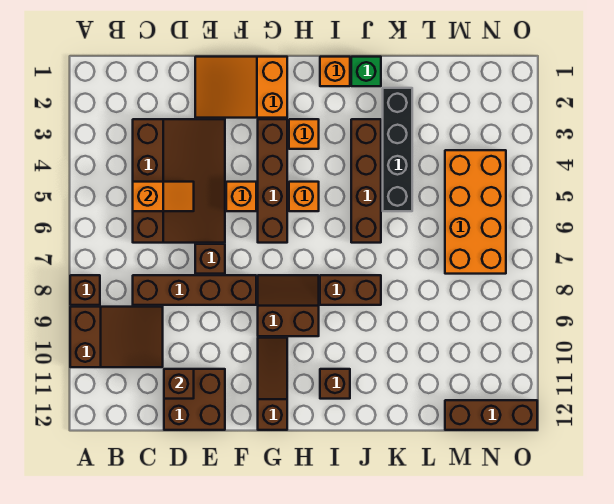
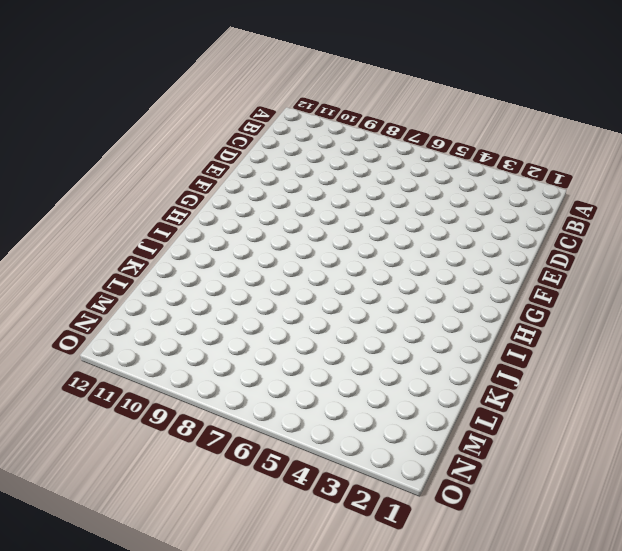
none -> brown 1x1 brick [70,275,100,305]
none -> brown 2x3 slope [70,307,163,367]
none -> brown 3x4 slope [133,119,225,243]

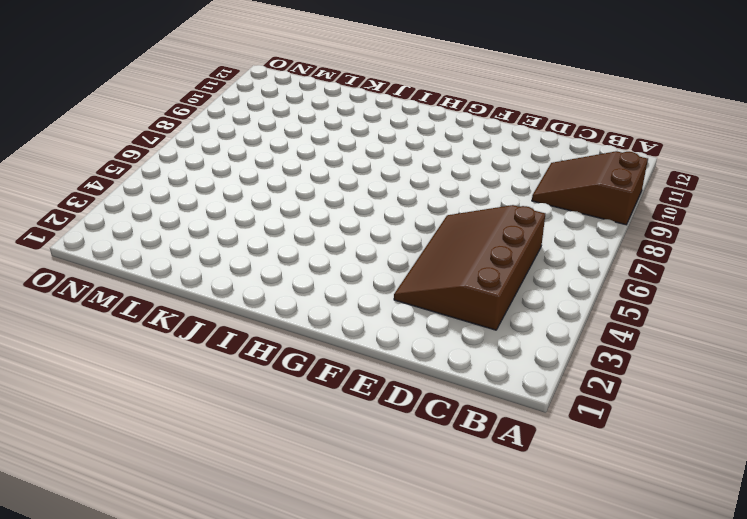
none -> brown 1x1 brick [70,275,100,305]
none -> brown 1x4 brick [133,275,256,305]
none -> brown 2x2 brick [164,369,225,430]

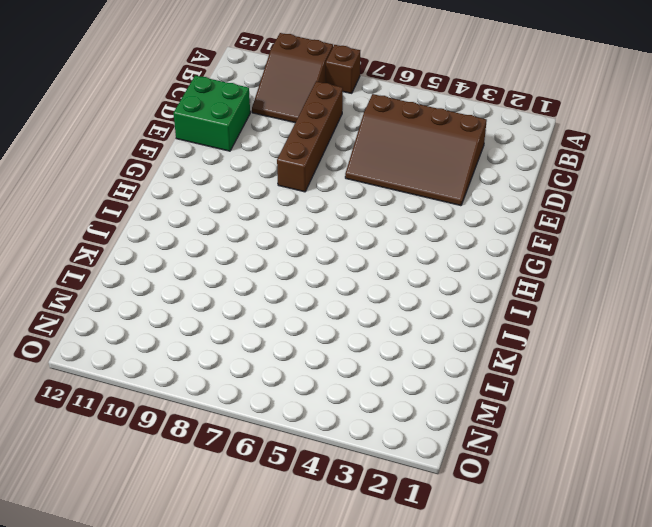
green 2x2 brick [174,75,250,151] -> brown 2x2 brick [164,369,225,430]
none -> orange 2x3 slope [195,57,287,118]
none -> brown 1x1 brick [195,244,225,274]
none -> orange 1x1 brick [226,182,256,211]

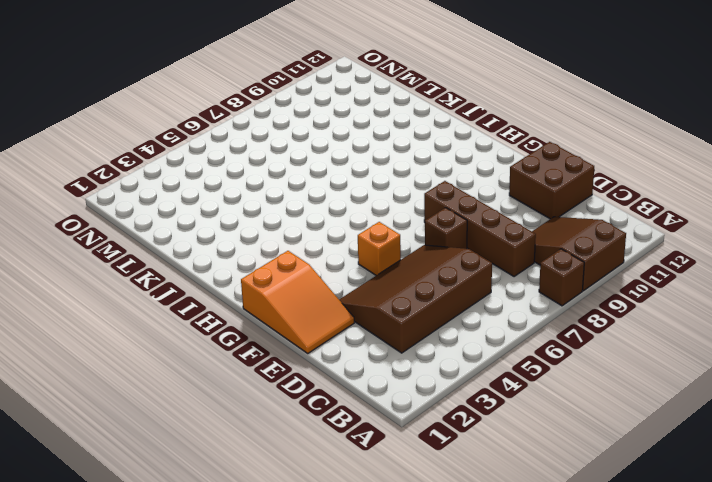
none -> brown 1x4 brick [258,119,287,243]
none -> brown 2x2 slope [258,275,319,336]
none -> brown 1x3 slope [258,338,287,430]

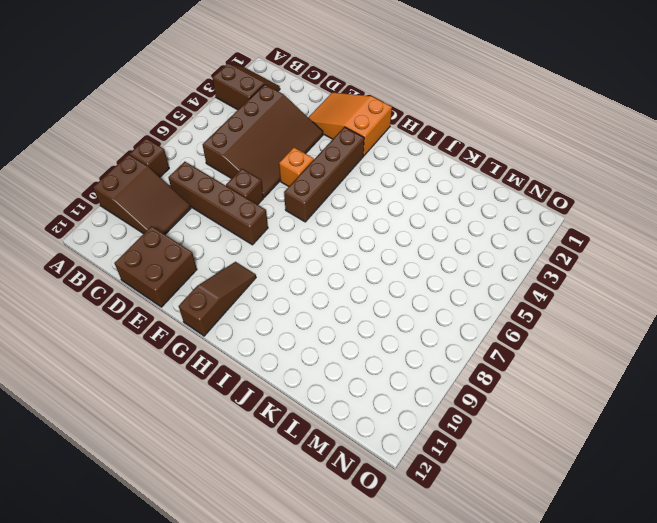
brown 2x2 slope [213,64,280,110] -> brown 2x2 slope moved to [258,275,319,336]
none -> orange 1x1 brick [289,119,319,149]
none -> orange 1x1 brick [289,182,319,211]
none -> orange 1x1 brick [320,57,350,86]

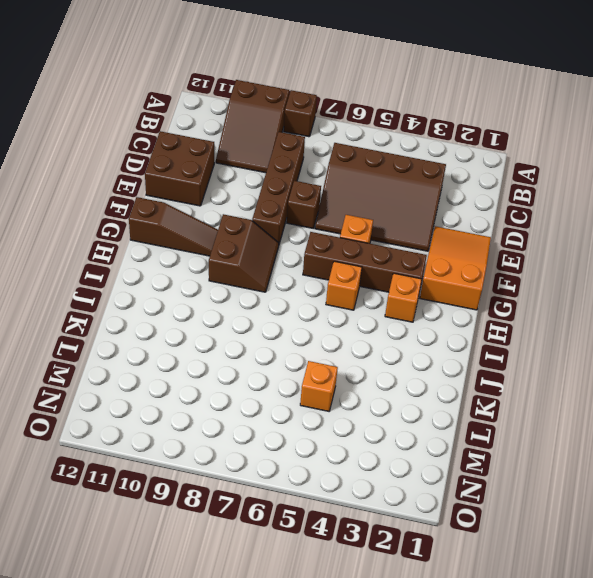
orange 1x1 brick [300,361,338,411] -> orange 1x1 brick moved to [320,57,350,86]
none -> brown 1x2 brick [320,275,381,305]
none -> brown 1x1 brick [320,369,350,399]
none -> green 1x1 brick [351,57,381,86]

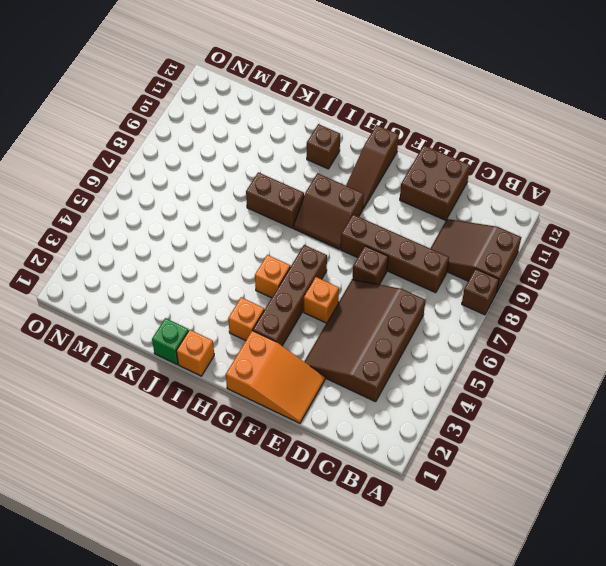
none -> brown 1x4 brick [351,119,381,243]
none -> black 1x4 brick [383,88,412,211]
none -> orange 2x4 brick [445,150,506,274]

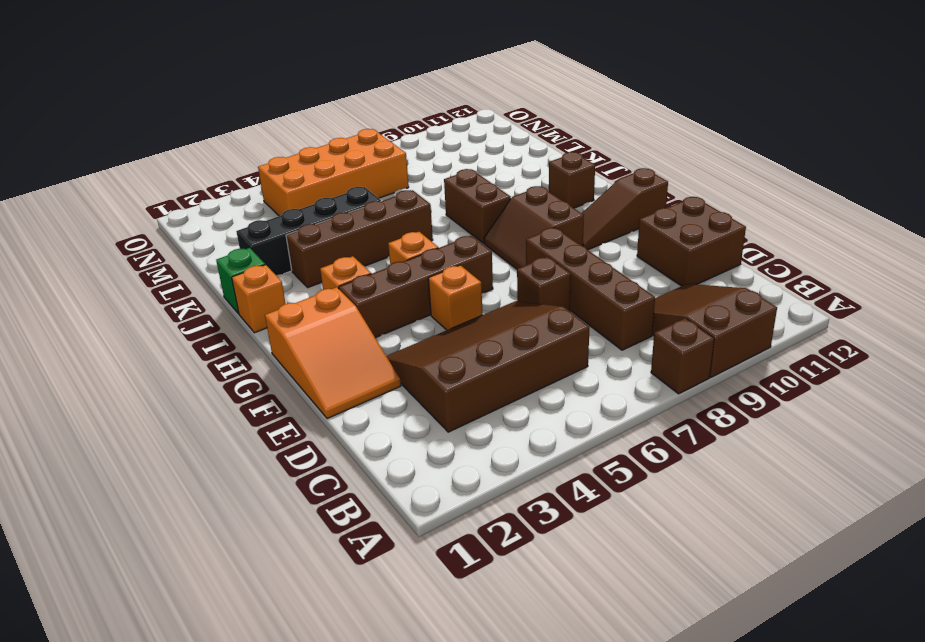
none -> brown 1x3 brick [445,400,537,430]
none -> orange 1x2 slope [133,182,194,211]
none -> brown 1x1 brick [164,369,194,399]

